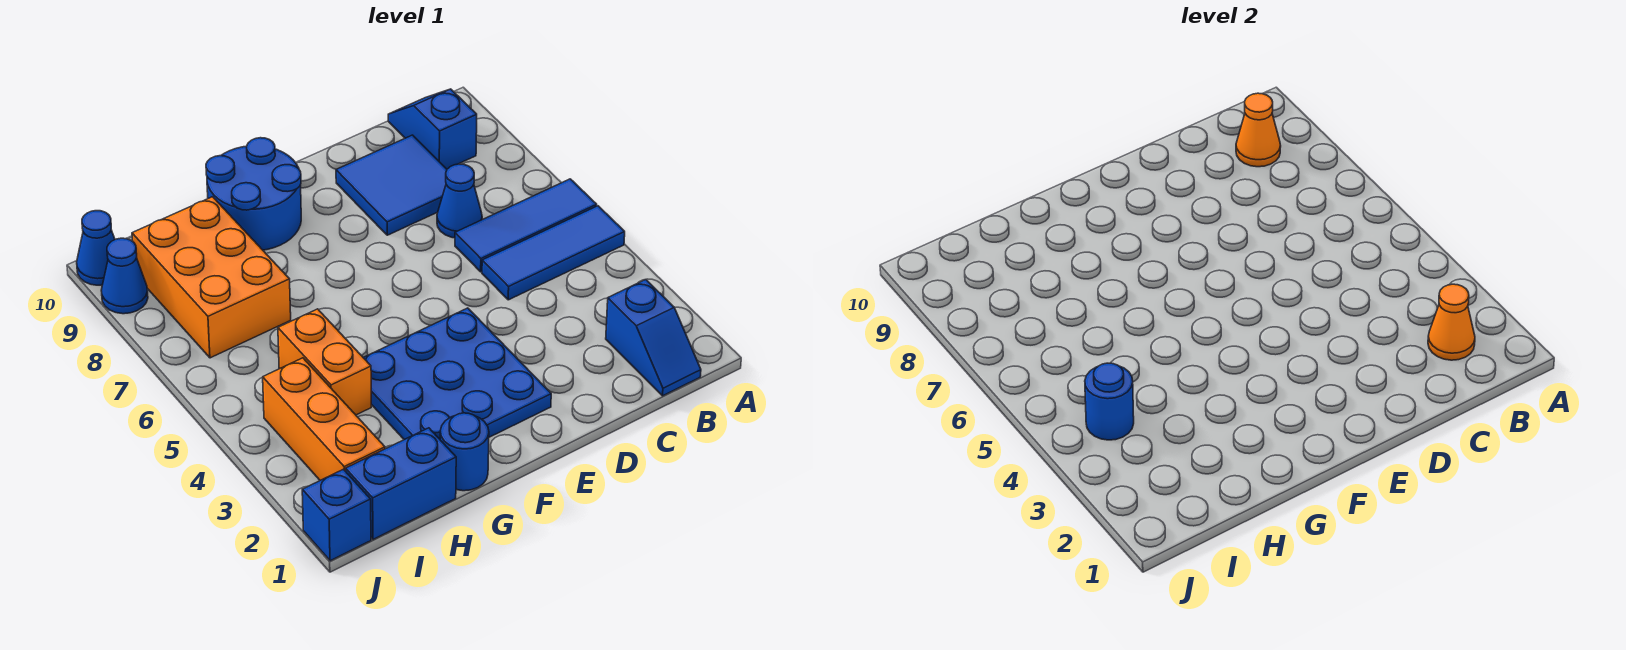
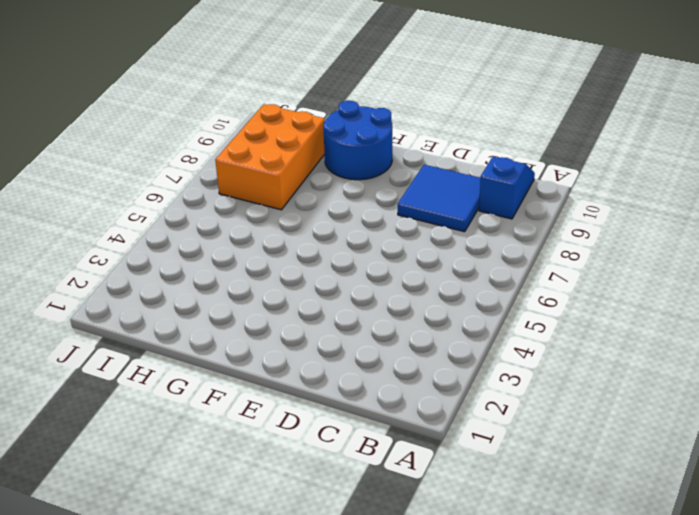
none -> blue 1x3 tile [482,206,625,300]
none -> blue 1x3 tile [455,179,597,272]
none -> blue 1x2 slope [606,280,701,396]

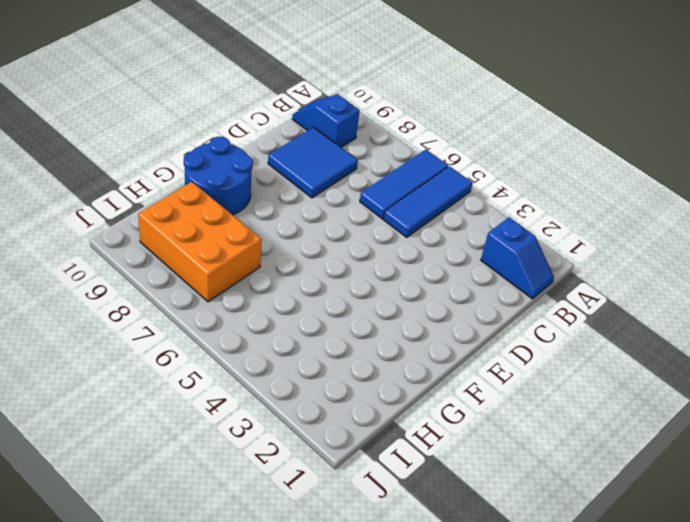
none -> blue 1x1 cone [437,164,482,238]
none -> blue 3x3 plate [363,308,551,440]
none -> blue 1x1 round brick [440,413,489,491]

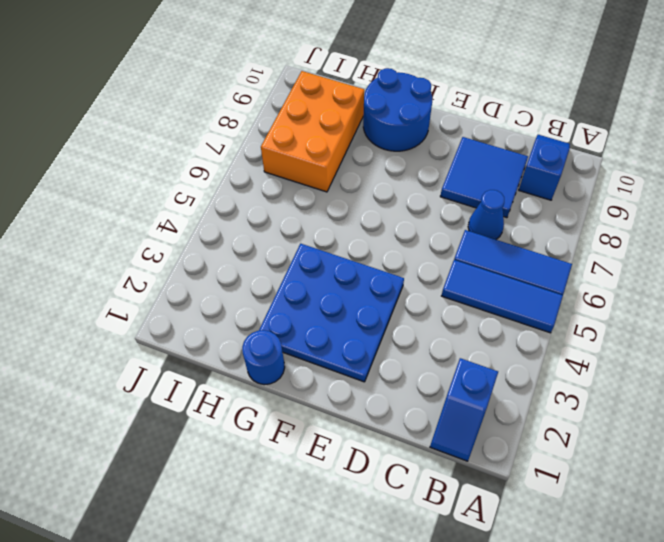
none -> blue 1x2 brick [346,428,456,539]
none -> orange 1x2 brick [278,309,371,415]
none -> orange 1x3 brick [263,358,385,480]

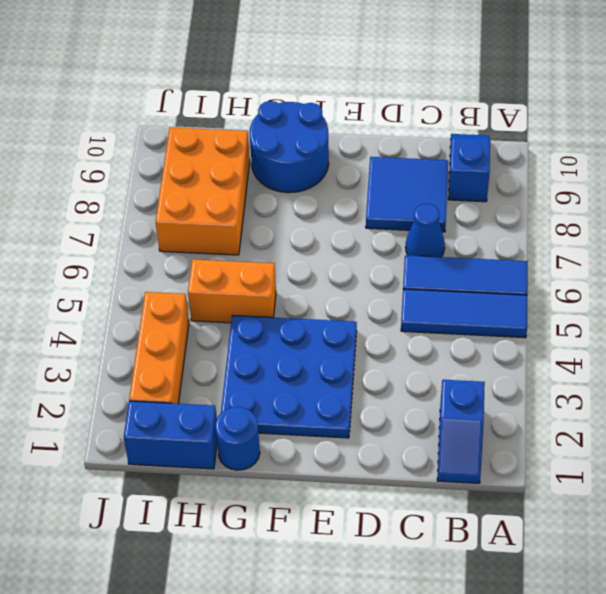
orange 1x2 brick [188,259,276,323] -> orange 1x2 brick turned to [278,309,371,415]
none -> blue 1x1 brick [302,469,371,561]
none -> blue 1x1 cone [101,238,148,314]
none -> blue 1x1 cone [77,211,115,285]

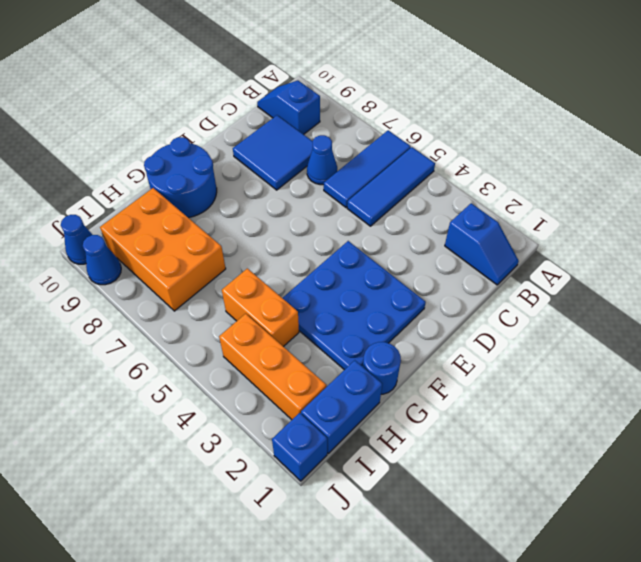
none -> orange 1x1 cone [1428,284,1475,360]
none -> orange 1x1 cone [1236,93,1281,167]
none -> blue 1x1 round brick [1085,363,1134,440]

